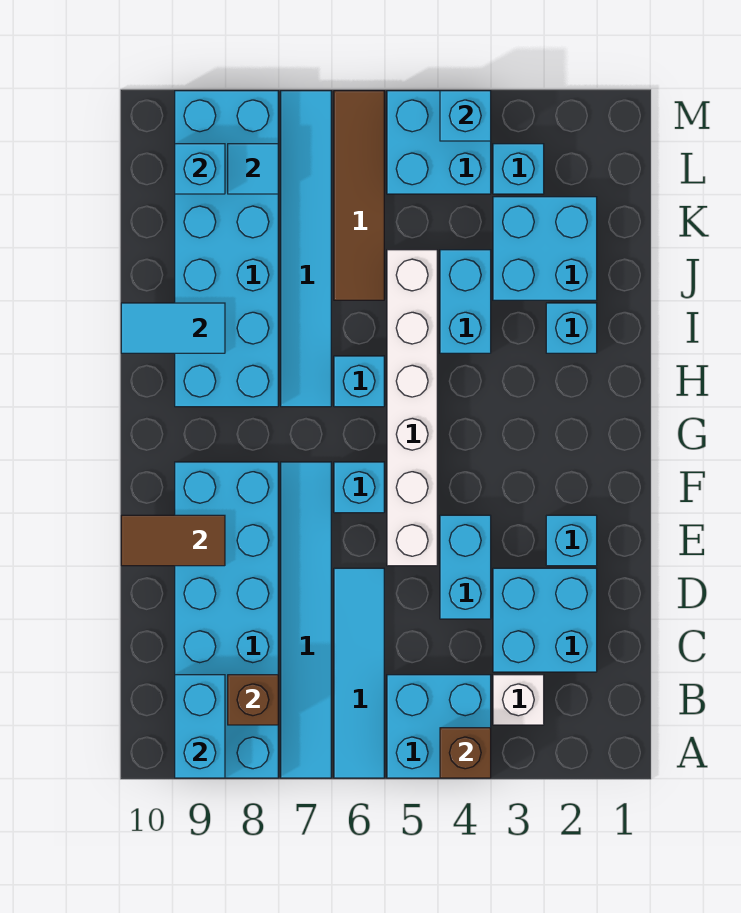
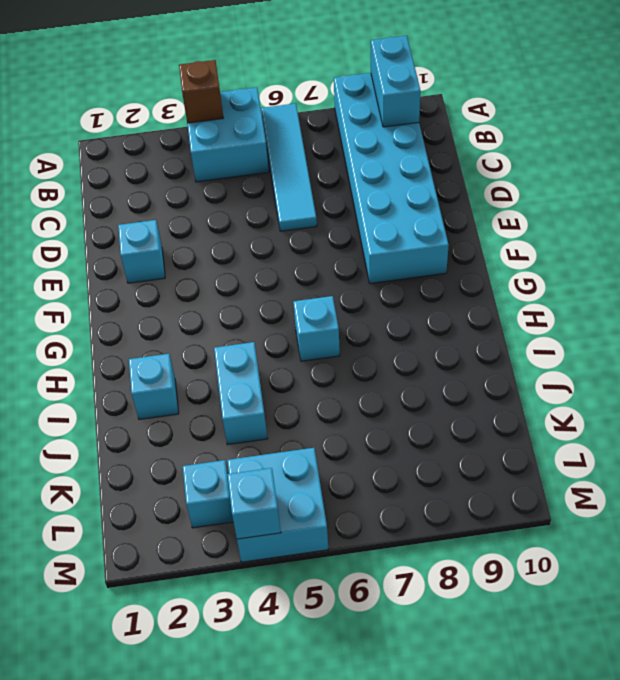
none -> cyan 1x6 tile [281,462,331,778]
none -> white 1x1 brick [493,675,544,725]
none -> cyan 2x2 brick [493,568,597,672]

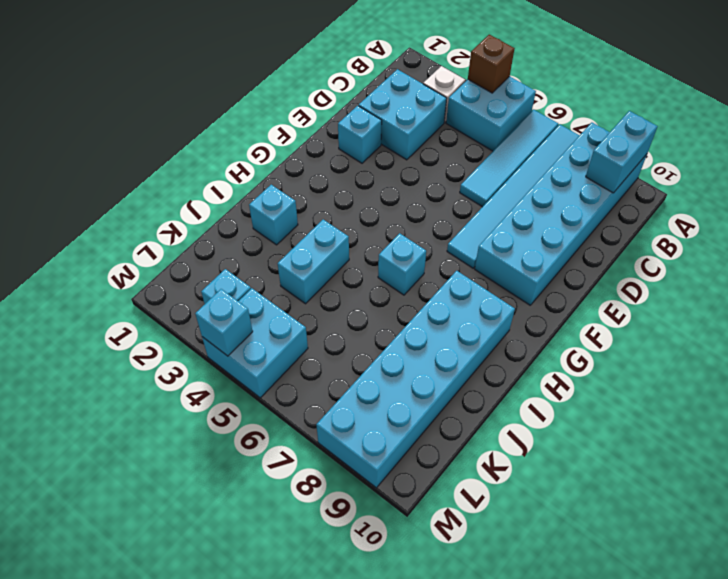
none -> cyan 1x2 brick [440,515,491,619]
none -> white 1x6 brick [387,250,437,566]
none -> cyan 1x1 brick [334,462,384,513]

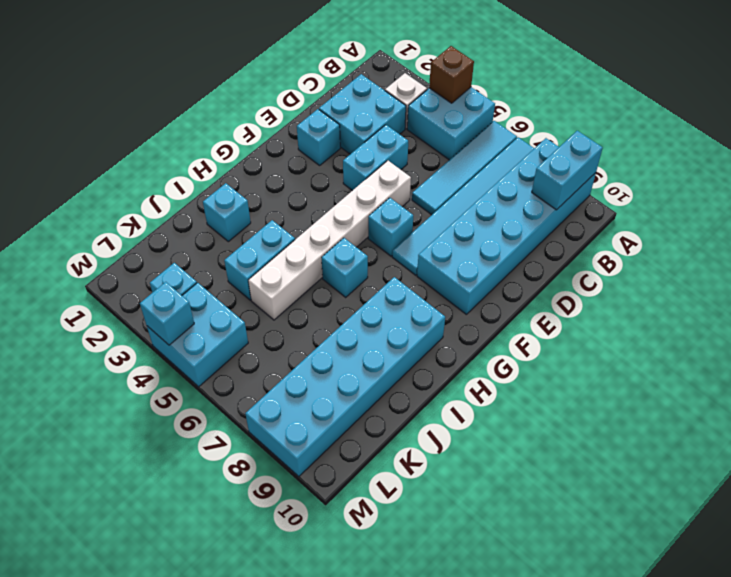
none -> cyan 1x6 tile [281,91,331,407]
none -> cyan 2x2 brick [493,197,597,300]
none -> brown 1x4 tile [334,91,384,300]

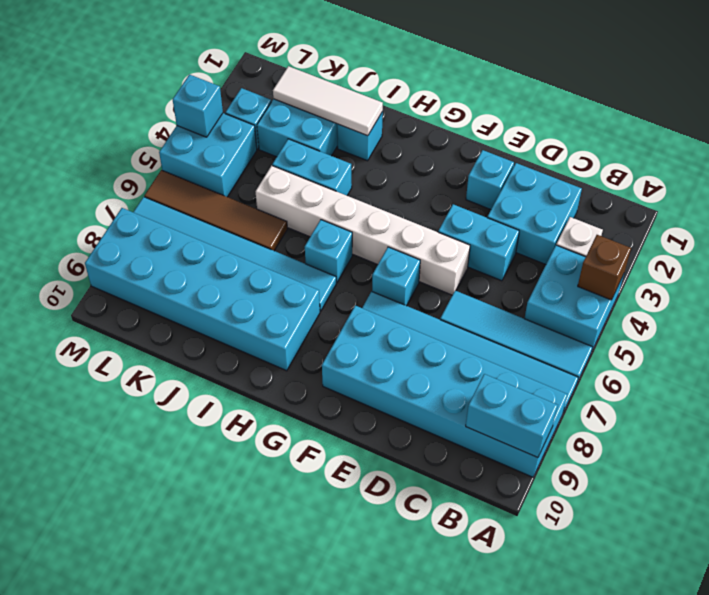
white 1x3 tile [273,66,383,136] -> none
none -> brown 1x1 brick [228,675,278,725]
none -> brown 1x2 tile [121,515,225,566]
none -> cyan 1x2 tile [121,303,225,353]

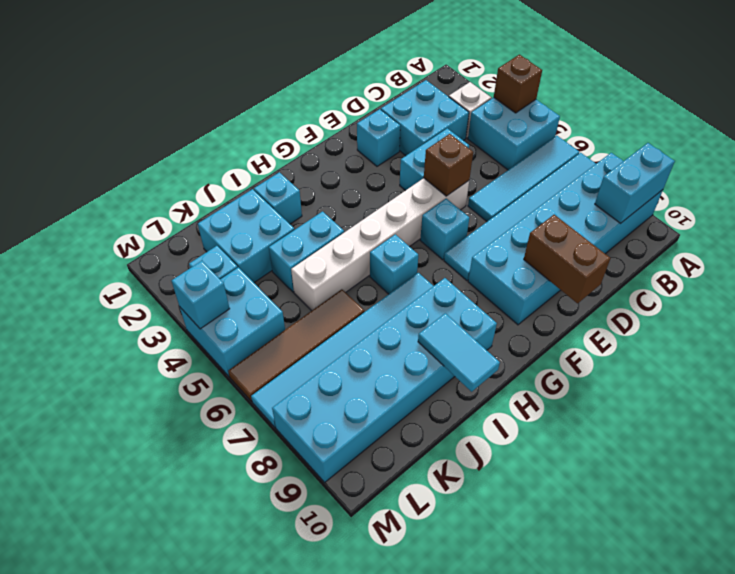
brown 1x1 brick [424,134,473,196] -> brown 1x1 brick moved to [228,675,278,725]
brown 1x2 brick [524,215,610,303] -> brown 1x2 tile [121,515,225,566]
none -> cyan 1x1 tile [228,144,278,194]
none -> cyan 1x1 brick [175,144,225,194]

